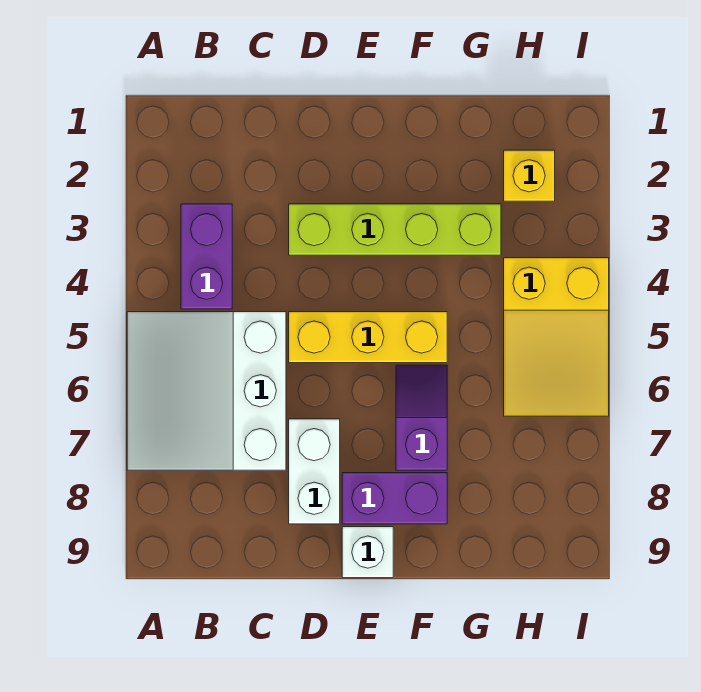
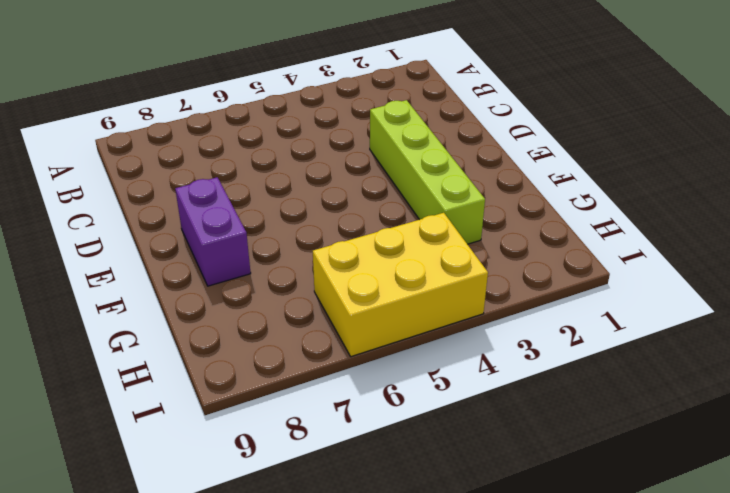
yellow 2x3 brick [313,213,488,357] -> yellow 2x3 slope [504,258,609,416]
none -> white 3x3 slope [127,312,286,470]
none -> purple 1x2 brick [181,204,232,309]

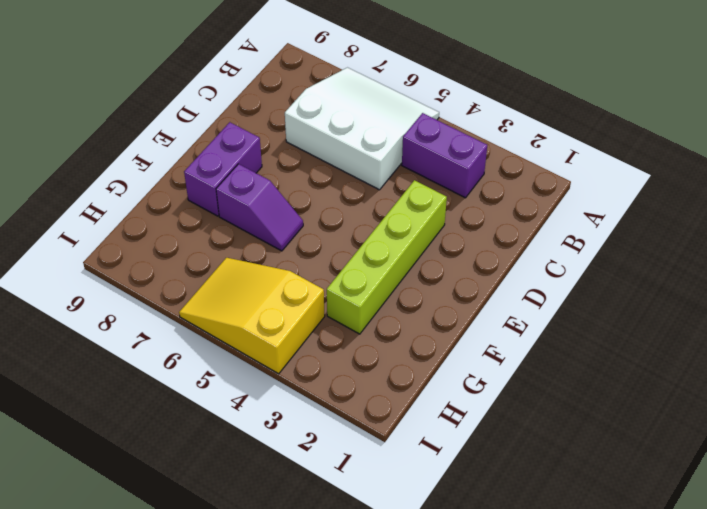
none -> yellow 1x3 brick [289,312,447,363]
none -> white 1x2 brick [289,419,340,524]

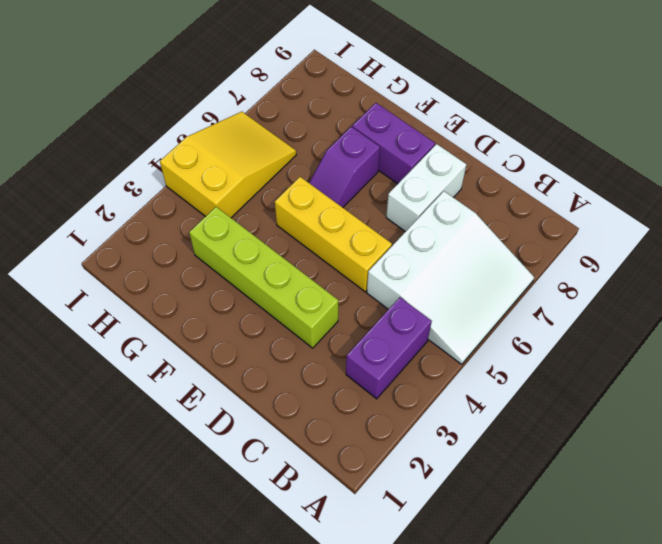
none -> white 1x1 brick [342,527,393,578]
none -> yellow 1x1 brick [504,150,555,201]

